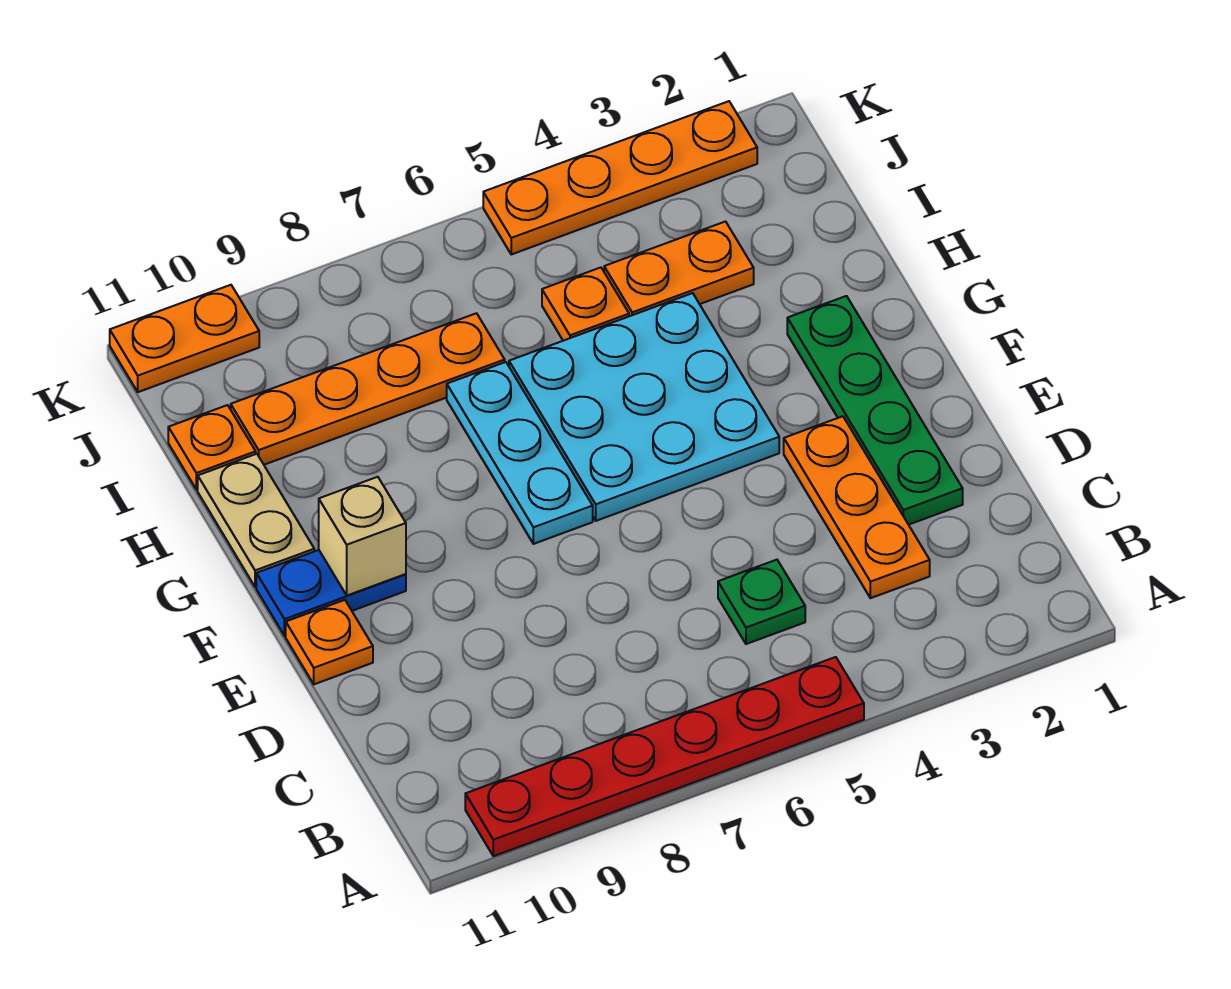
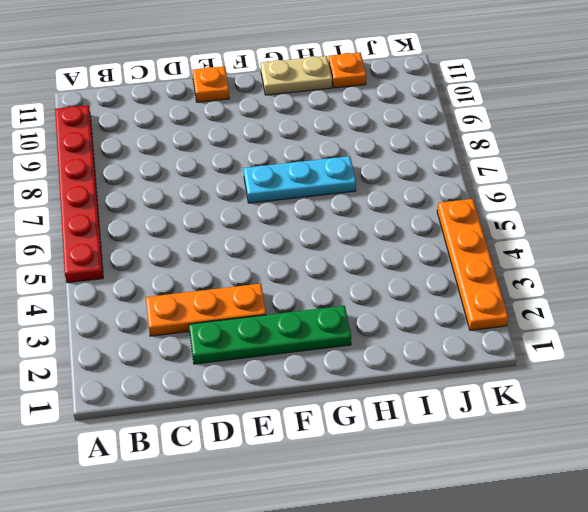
none -> green 1x1 plate [718,560,805,644]
none -> cyan 3x3 plate [509,293,779,521]
none -> blue 1x2 plate [256,550,406,636]

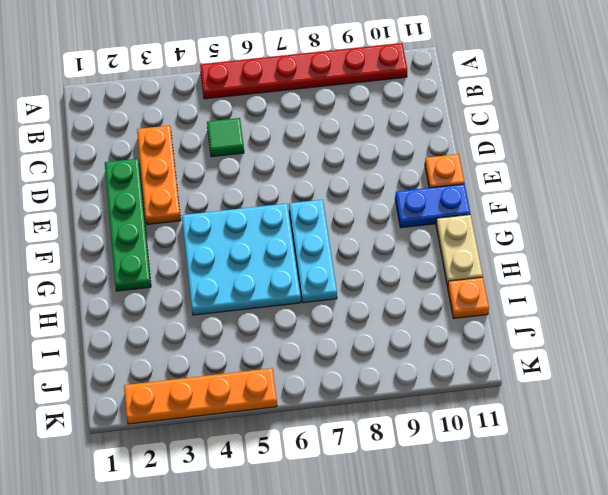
green 1x1 tile [207,118,244,157] -> green 1x1 plate [718,560,805,644]
none -> orange 1x2 plate [604,222,754,316]
none -> orange 1x1 plate [542,268,629,341]
none -> orange 1x4 plate [231,313,505,465]

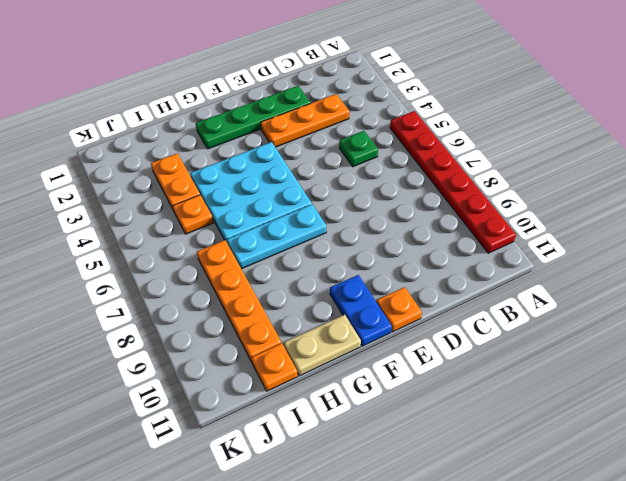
none -> orange 1x4 plate [483,101,757,254]
none -> orange 1x2 plate [110,285,259,392]
none -> tan 1x1 brick [319,477,406,595]

